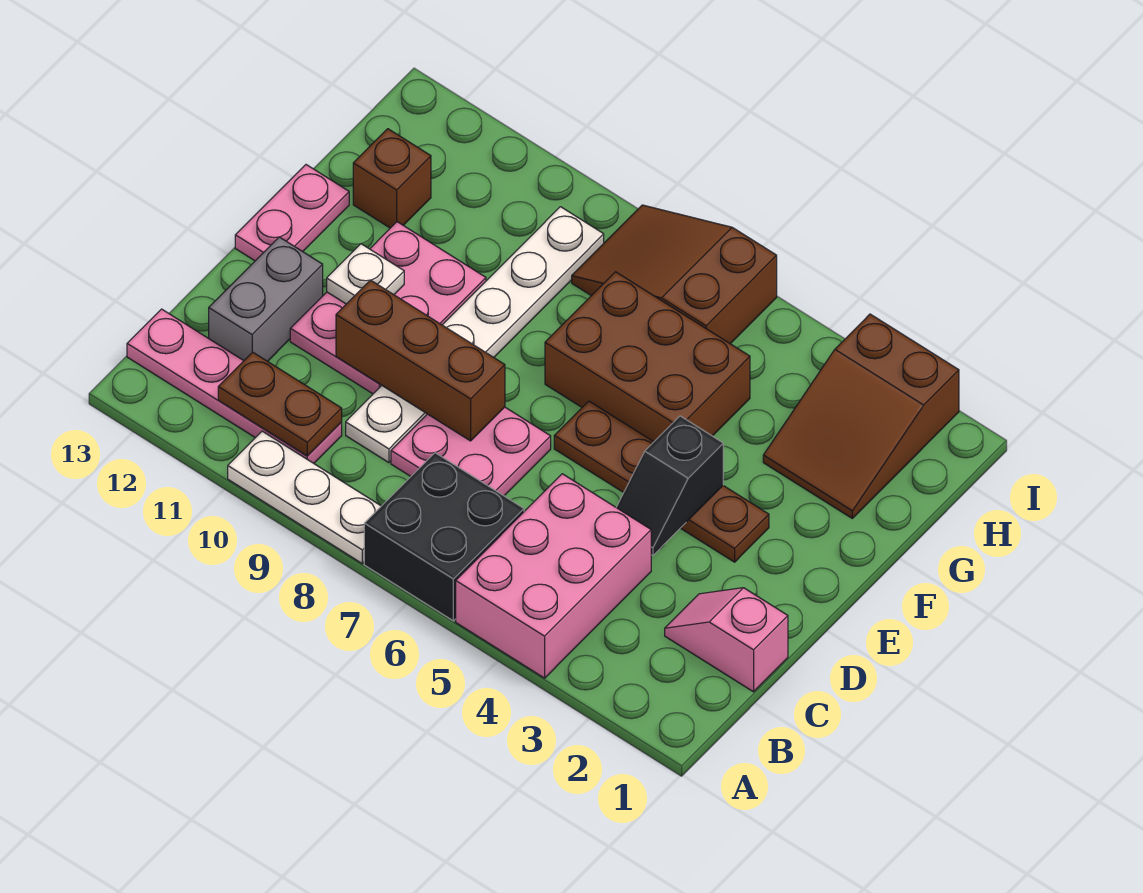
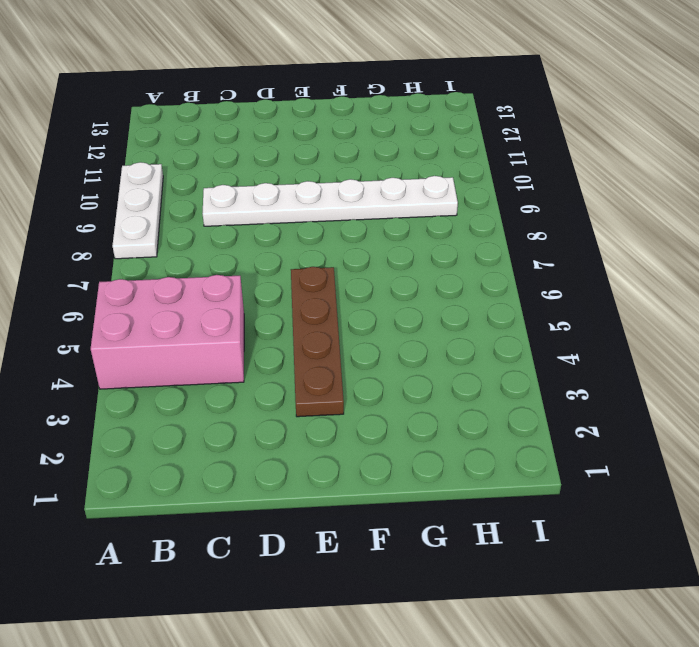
none -> black 2x2 brick [364,453,524,621]
none -> pink 1x4 plate [127,309,342,463]
none -> pink 1x2 slope [665,588,788,692]

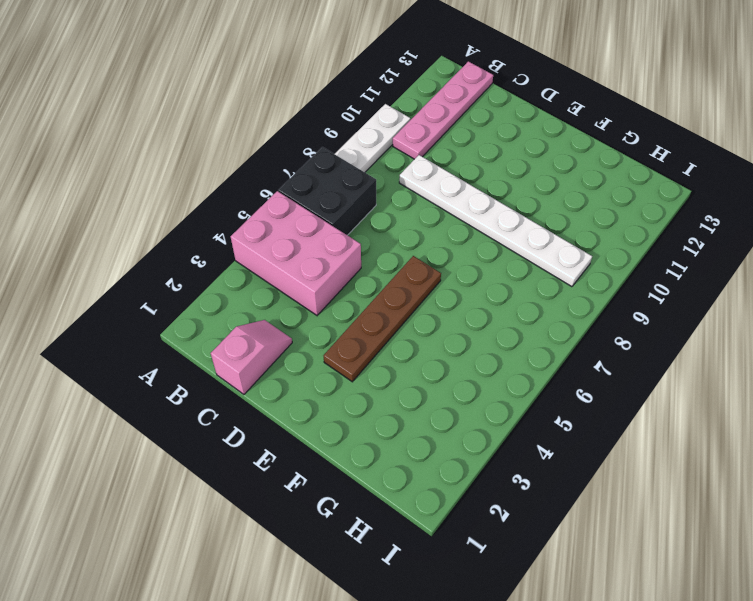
none -> pink 2x2 plate [391,407,551,496]
none -> grey 1x2 brick [209,237,323,361]
none -> pink 2x3 plate [290,222,486,394]

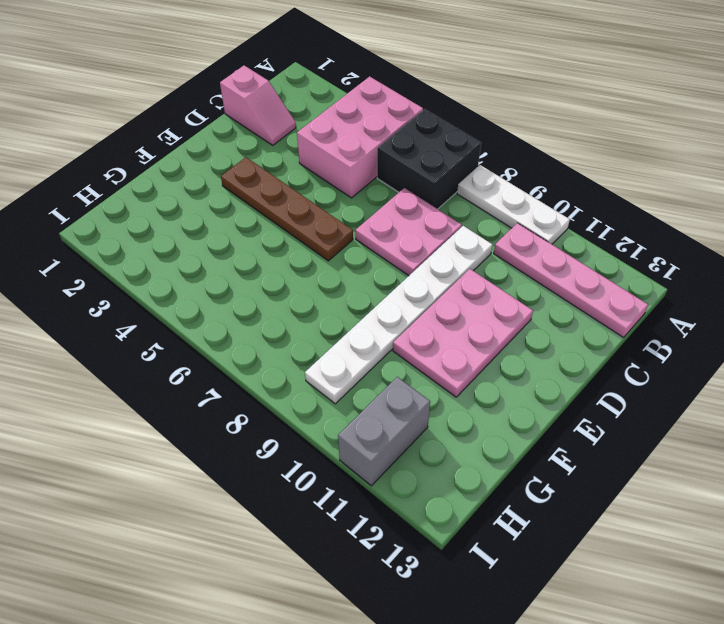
grey 1x2 brick [338,377,430,486] -> grey 1x2 brick moved to [209,237,323,361]
none -> pink 1x2 plate [235,165,349,261]
none -> brown 2x3 brick [545,272,750,442]
none -> brown 2x3 slope [763,314,959,518]

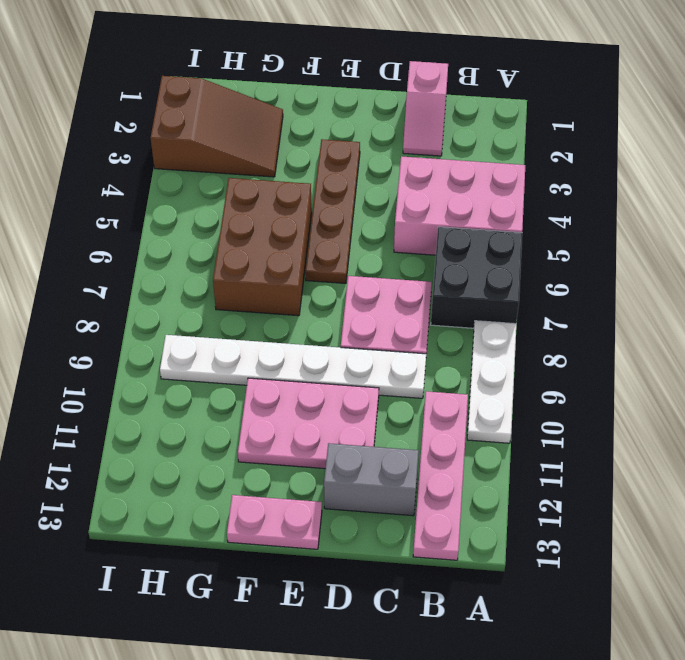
none -> brown 1x1 brick [353,129,431,228]
none -> brown 2x3 slope [572,205,777,344]
none -> brown 1x2 plate [218,352,342,456]

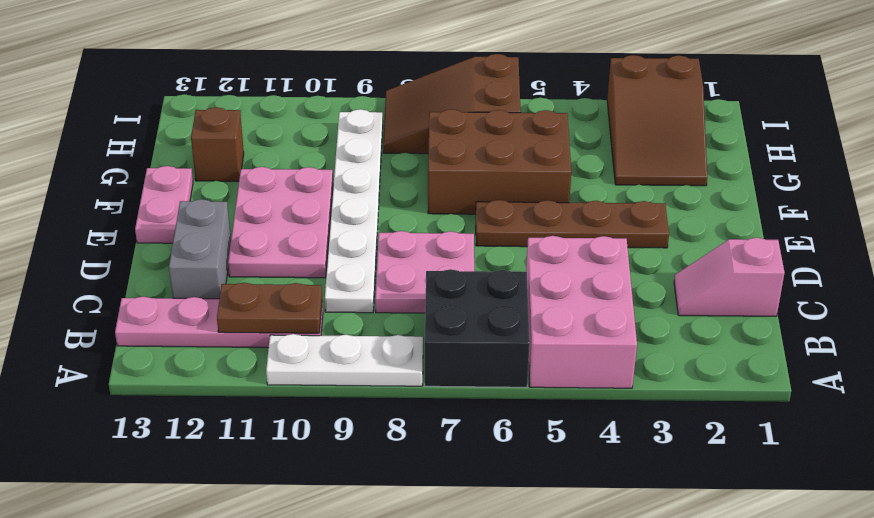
none -> black 1x2 slope [616,416,723,555]
none -> brown 1x3 brick [336,280,505,441]
none -> white 1x1 plate [327,244,404,304]

